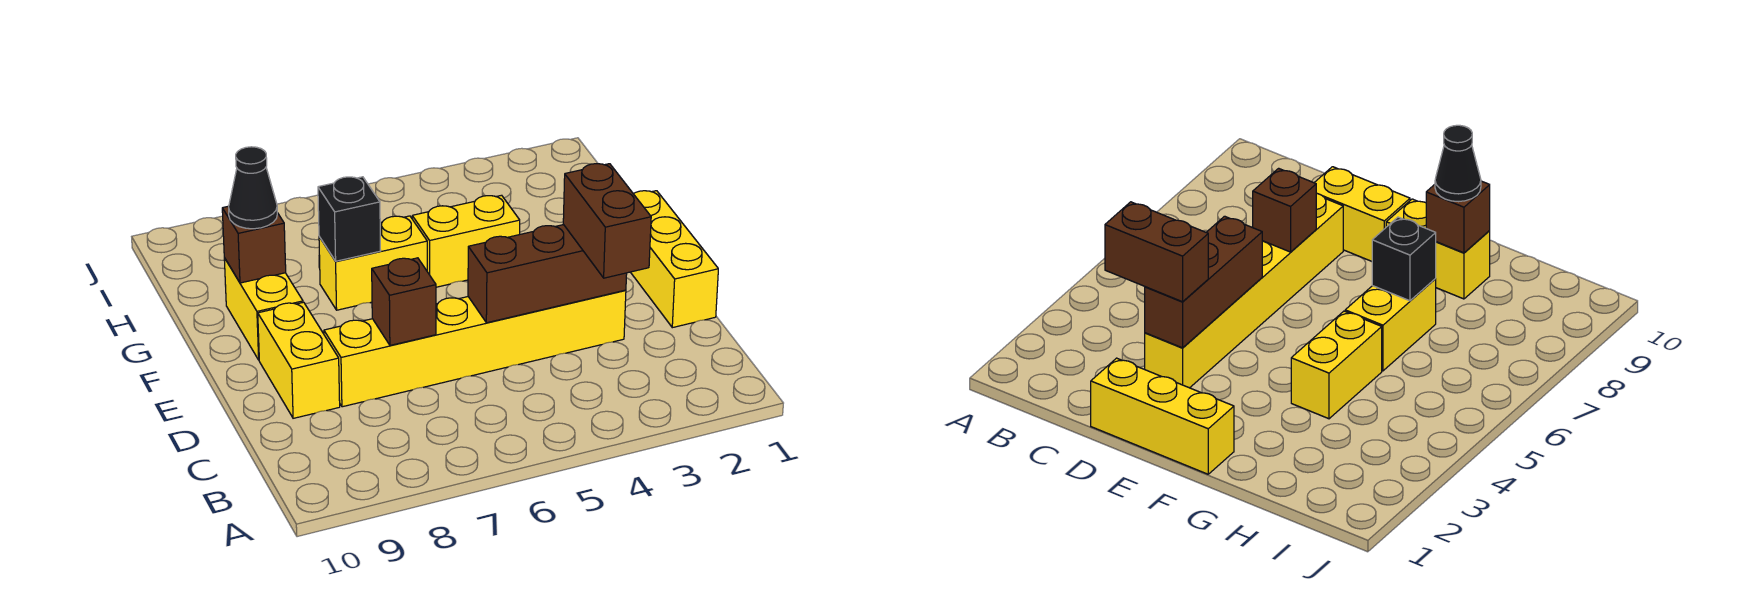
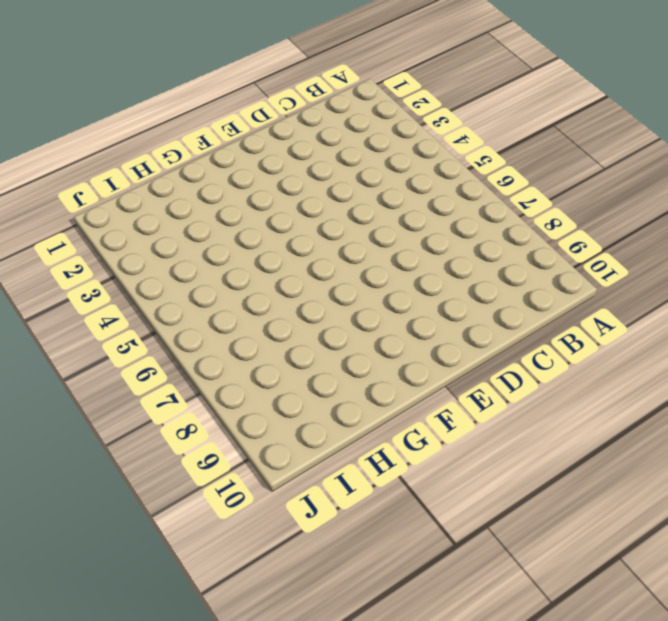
none -> yellow 1x3 brick [631,191,718,328]
none -> yellow 1x6 brick [324,290,626,407]
none -> yellow 1x2 brick [258,302,340,418]

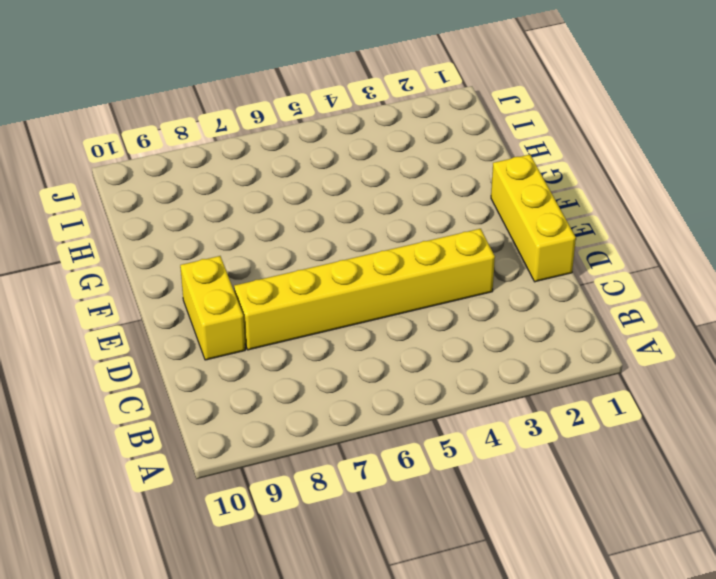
none -> yellow 1x2 brick [224,258,303,360]
none -> yellow 1x2 brick [412,195,520,287]
none -> yellow 1x2 brick [319,216,427,310]

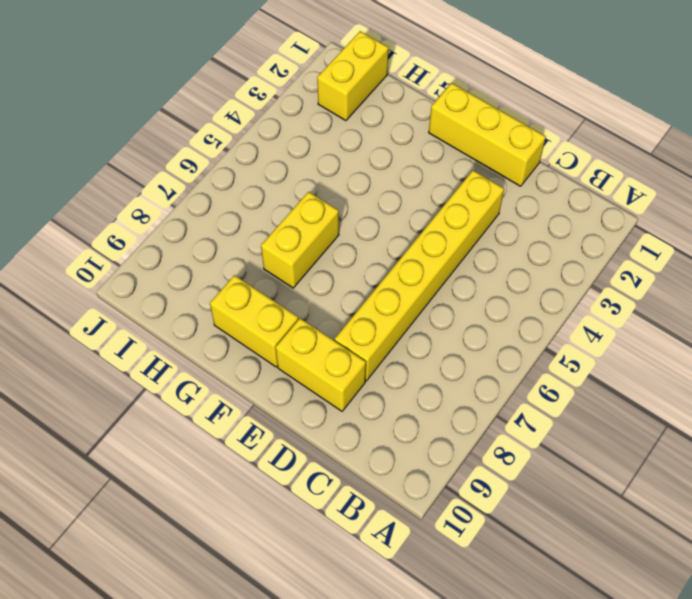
yellow 1x2 brick [317,31,389,121] -> yellow 1x2 brick moved to [412,195,520,287]
none -> brown 1x3 brick [468,225,627,323]
none -> brown 1x1 brick [372,258,436,345]
none -> black 1x1 brick [318,177,381,261]

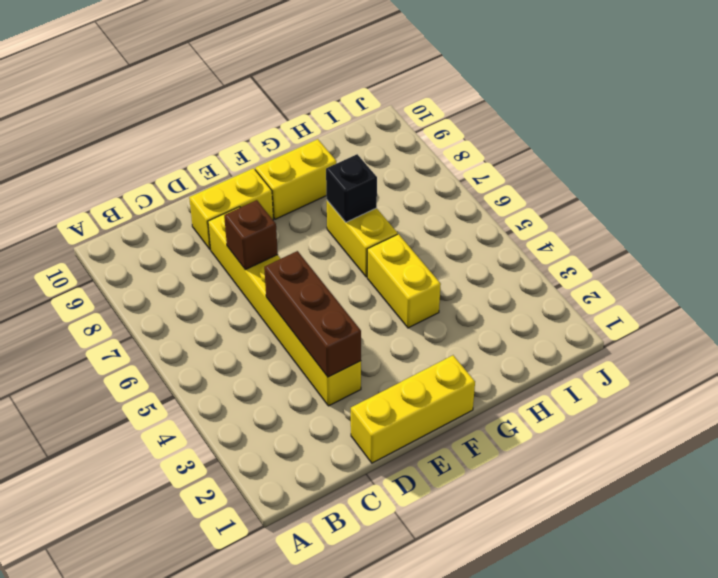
none -> brown 1x1 brick [222,206,286,283]
none -> brown 1x2 brick [563,164,651,278]
none -> black 1x1 cone [229,147,277,229]

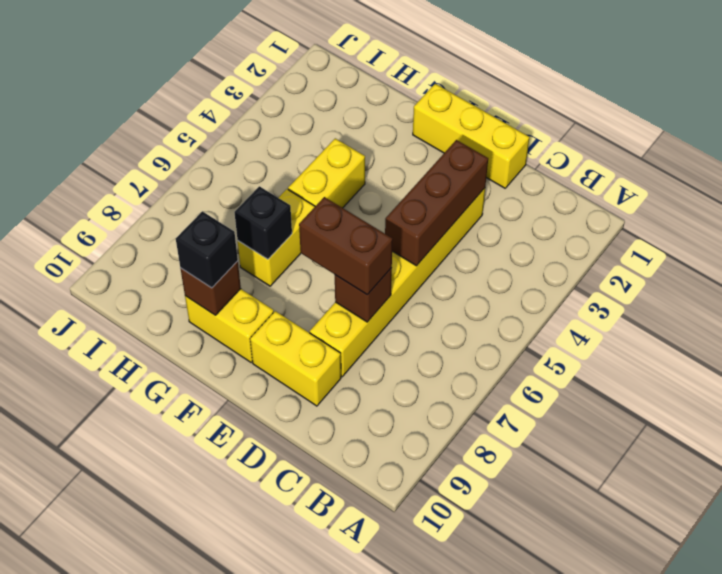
brown 1x2 brick [299,197,393,295] -> brown 1x2 brick moved to [563,164,651,278]
black 1x1 brick [176,211,238,288] -> black 1x1 cone [229,147,277,229]

